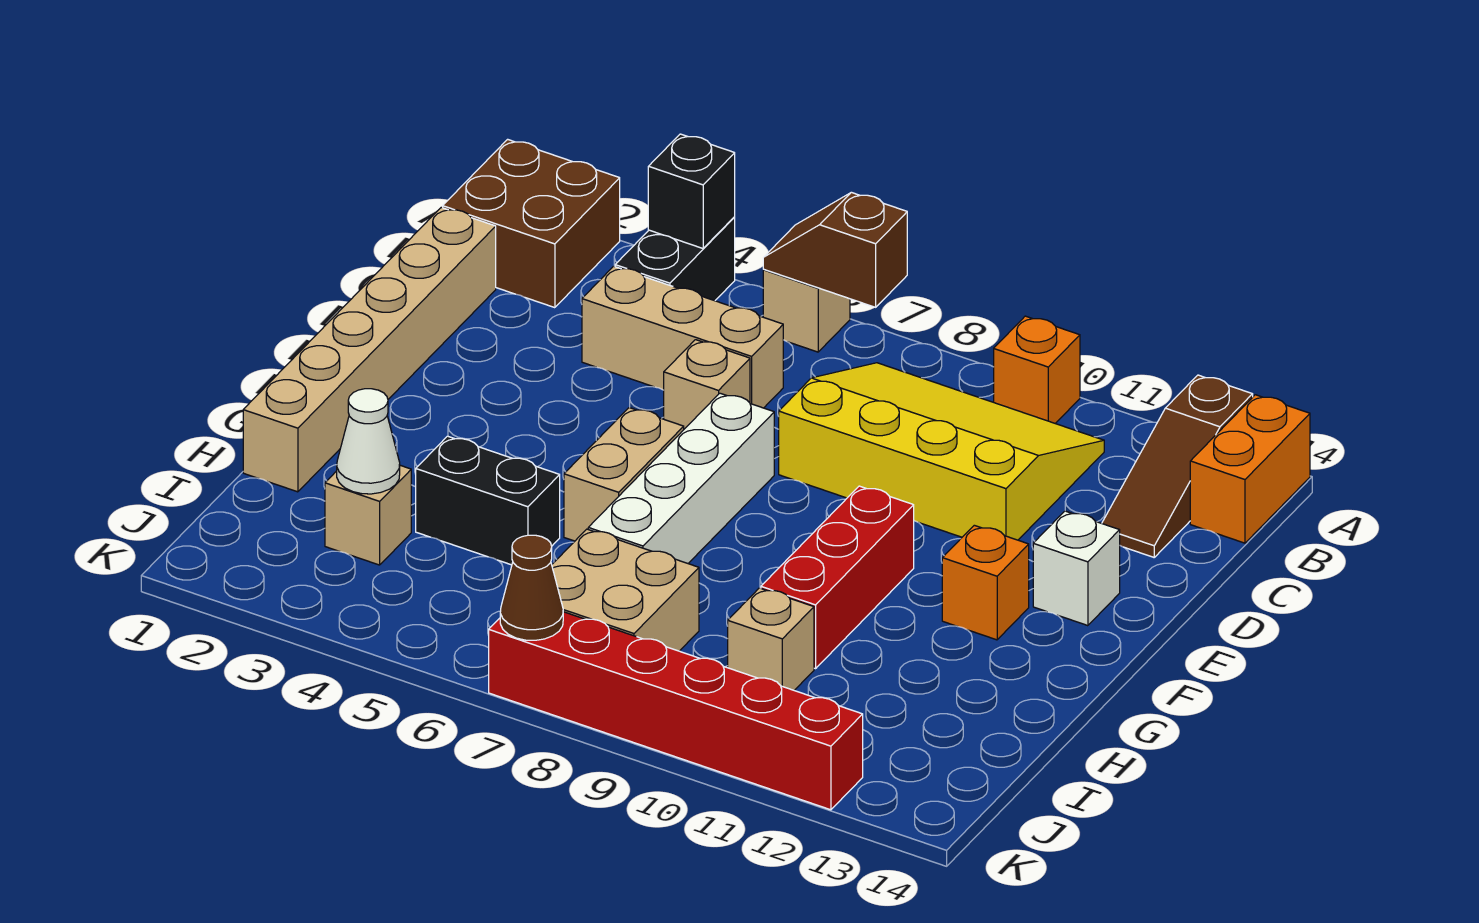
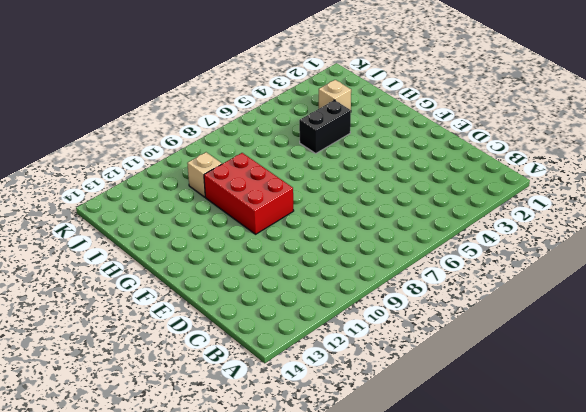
red 2x3 brick [204,153,294,234] -> red 1x3 brick [761,486,914,669]
none -> brown 2x2 brick [443,139,620,308]
none -> black 1x2 brick [615,217,735,301]
none -> tan 1x1 brick [763,270,850,352]

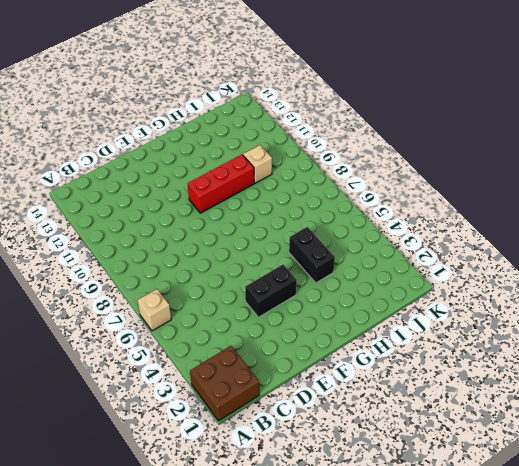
black 1x2 brick [245,264,297,317] -> black 1x2 brick moved to [615,217,735,301]
none -> orange 1x1 brick [994,316,1080,423]
none -> brown 1x3 slope [1102,375,1253,557]
none -> orange 1x2 brick [1190,395,1310,543]

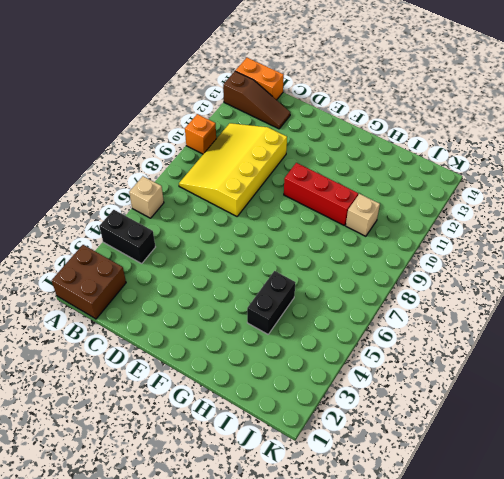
none -> tan 1x6 brick [243,207,496,492]
none -> tan 1x3 brick [582,266,783,408]
none -> tan 1x1 brick [664,340,750,429]

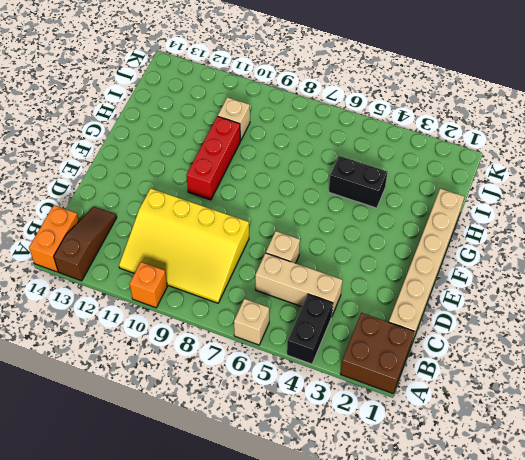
none -> white 1x4 brick [588,393,774,563]
none -> white 1x1 brick [1033,511,1120,626]
none -> tan 1x2 brick [564,408,684,541]

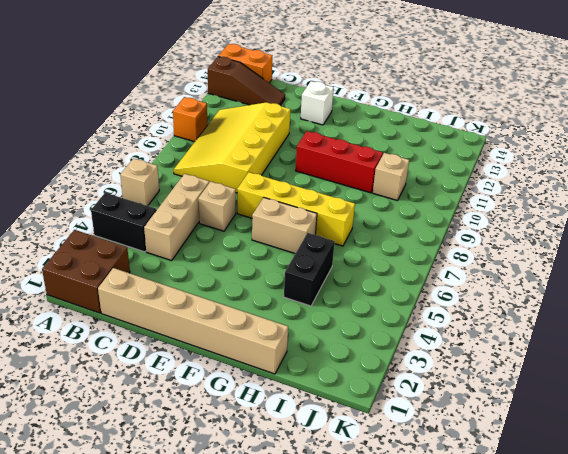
yellow 1x4 brick [237,172,355,246] -> white 1x4 brick [588,393,774,563]
none -> orange 1x1 brick [942,525,1029,640]
none -> tan 1x1 brick [325,465,411,565]
none -> tan 2x2 brick [552,529,699,651]

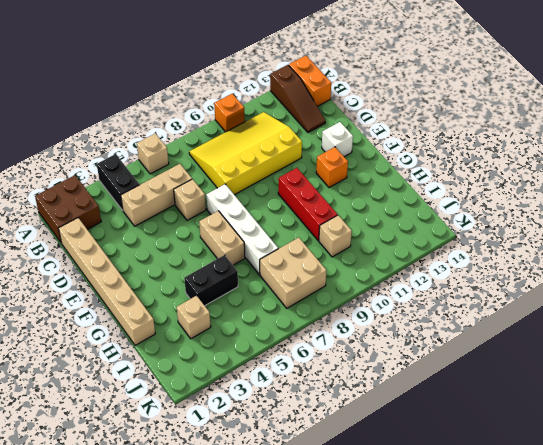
none -> red 1x6 brick [489,612,863,810]
none -> black 1x1 brick [648,134,735,248]
none -> brown 1x2 slope [763,192,907,307]

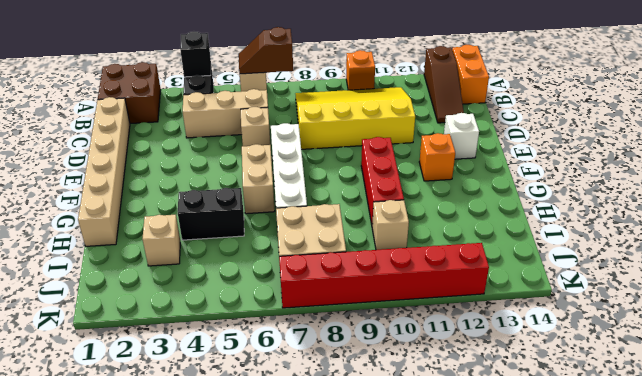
none -> white 1x1 cone [337,389,400,494]
none -> brown 1x1 cone [500,535,563,640]

